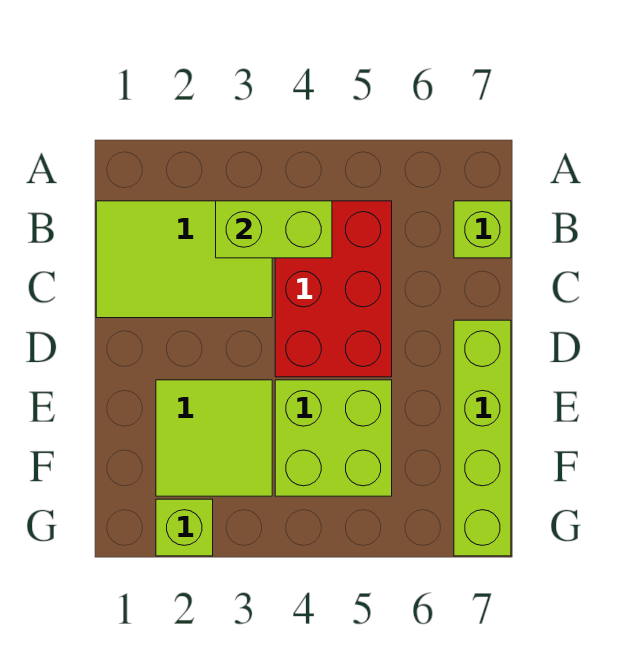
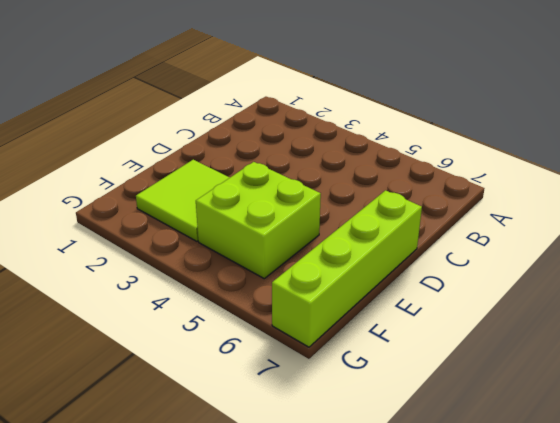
none -> lime 2x3 tile [96,201,272,318]
none -> red 2x3 brick [275,201,392,377]

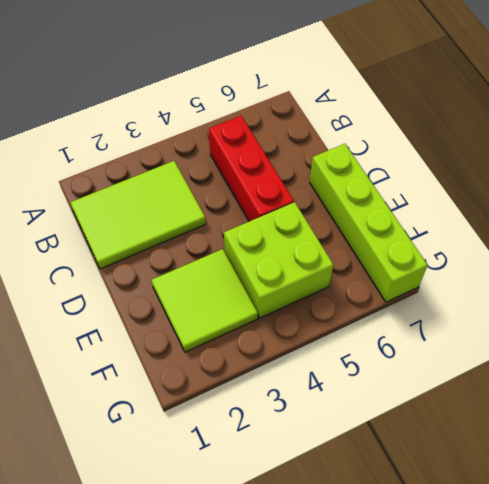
red 1x3 brick [209,116,294,221] -> red 2x3 brick [275,201,392,377]
none -> lime 1x1 brick [454,201,511,258]
none -> lime 1x1 brick [156,499,213,556]

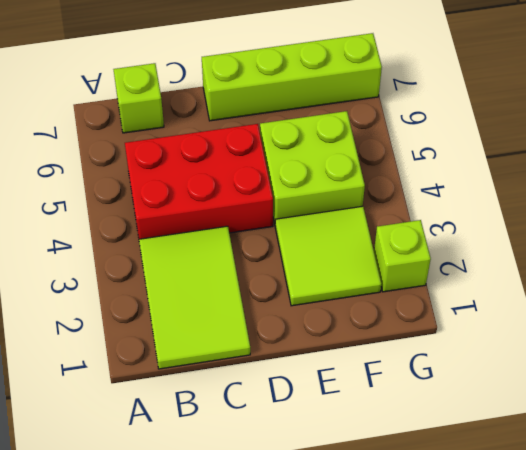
none -> lime 1x2 brick [216,201,332,258]

